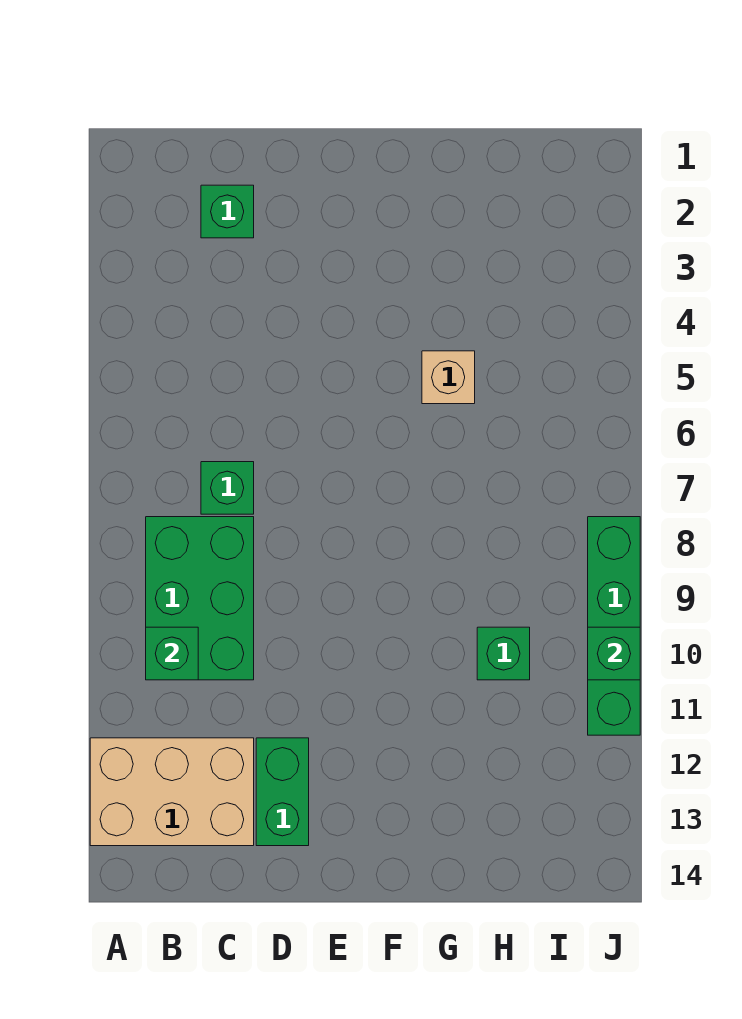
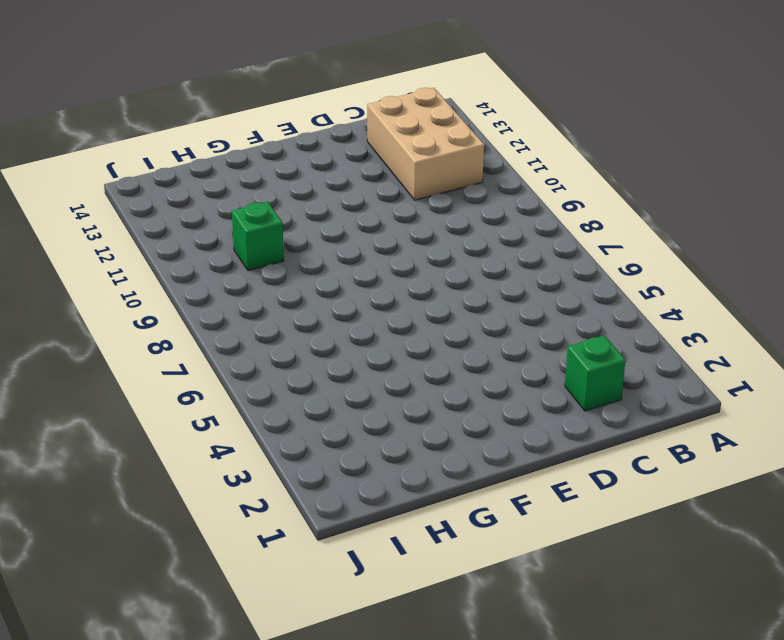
tan 2x3 brick [367,88,484,200] -> tan 2x3 brick turned to [90,738,254,846]
none -> green 2x3 brick [146,517,254,680]
none -> green 1x1 brick [201,462,254,514]

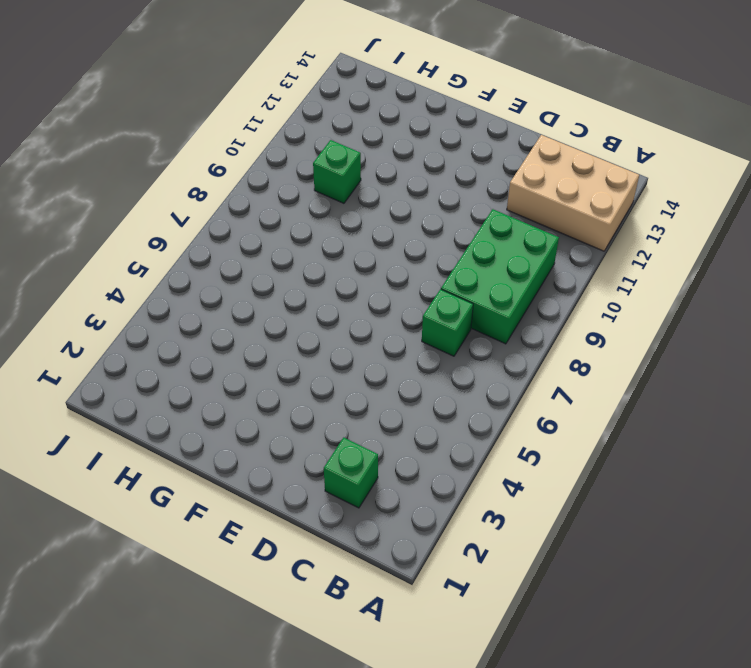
none -> green 1x2 brick [256,738,309,846]
none -> tan 1x1 brick [422,351,475,404]

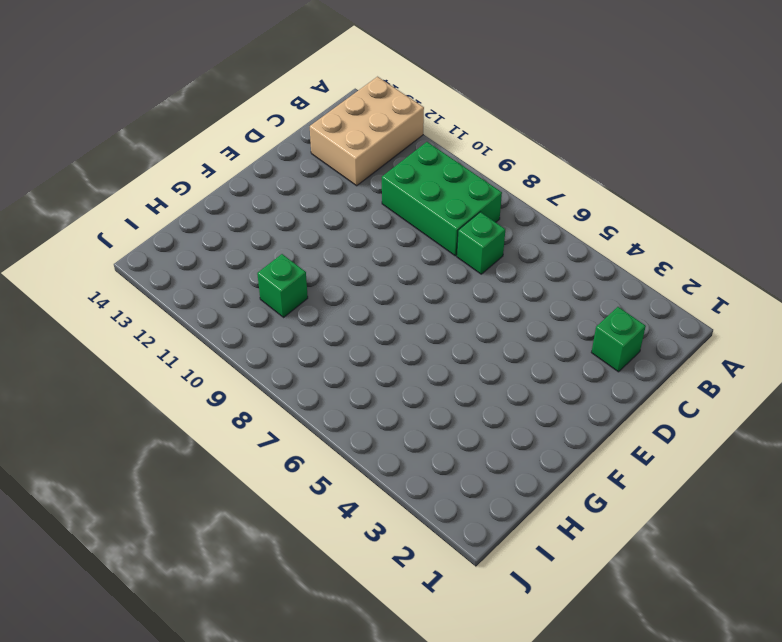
none -> green 1x2 brick [256,738,309,846]
none -> tan 1x1 brick [422,351,475,404]

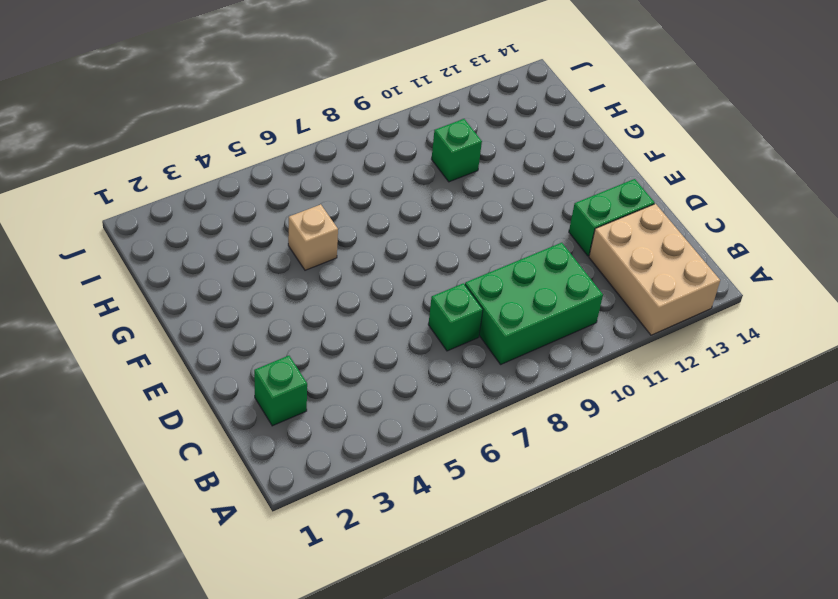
none -> green 1x4 brick [588,517,640,735]
none -> green 1x1 brick [146,627,198,680]

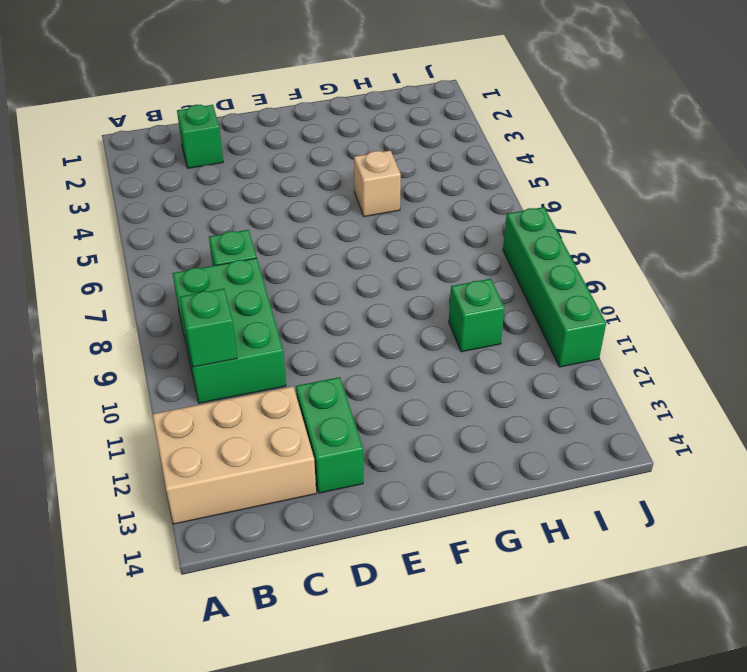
none -> green 1x1 brick [588,627,640,680]

